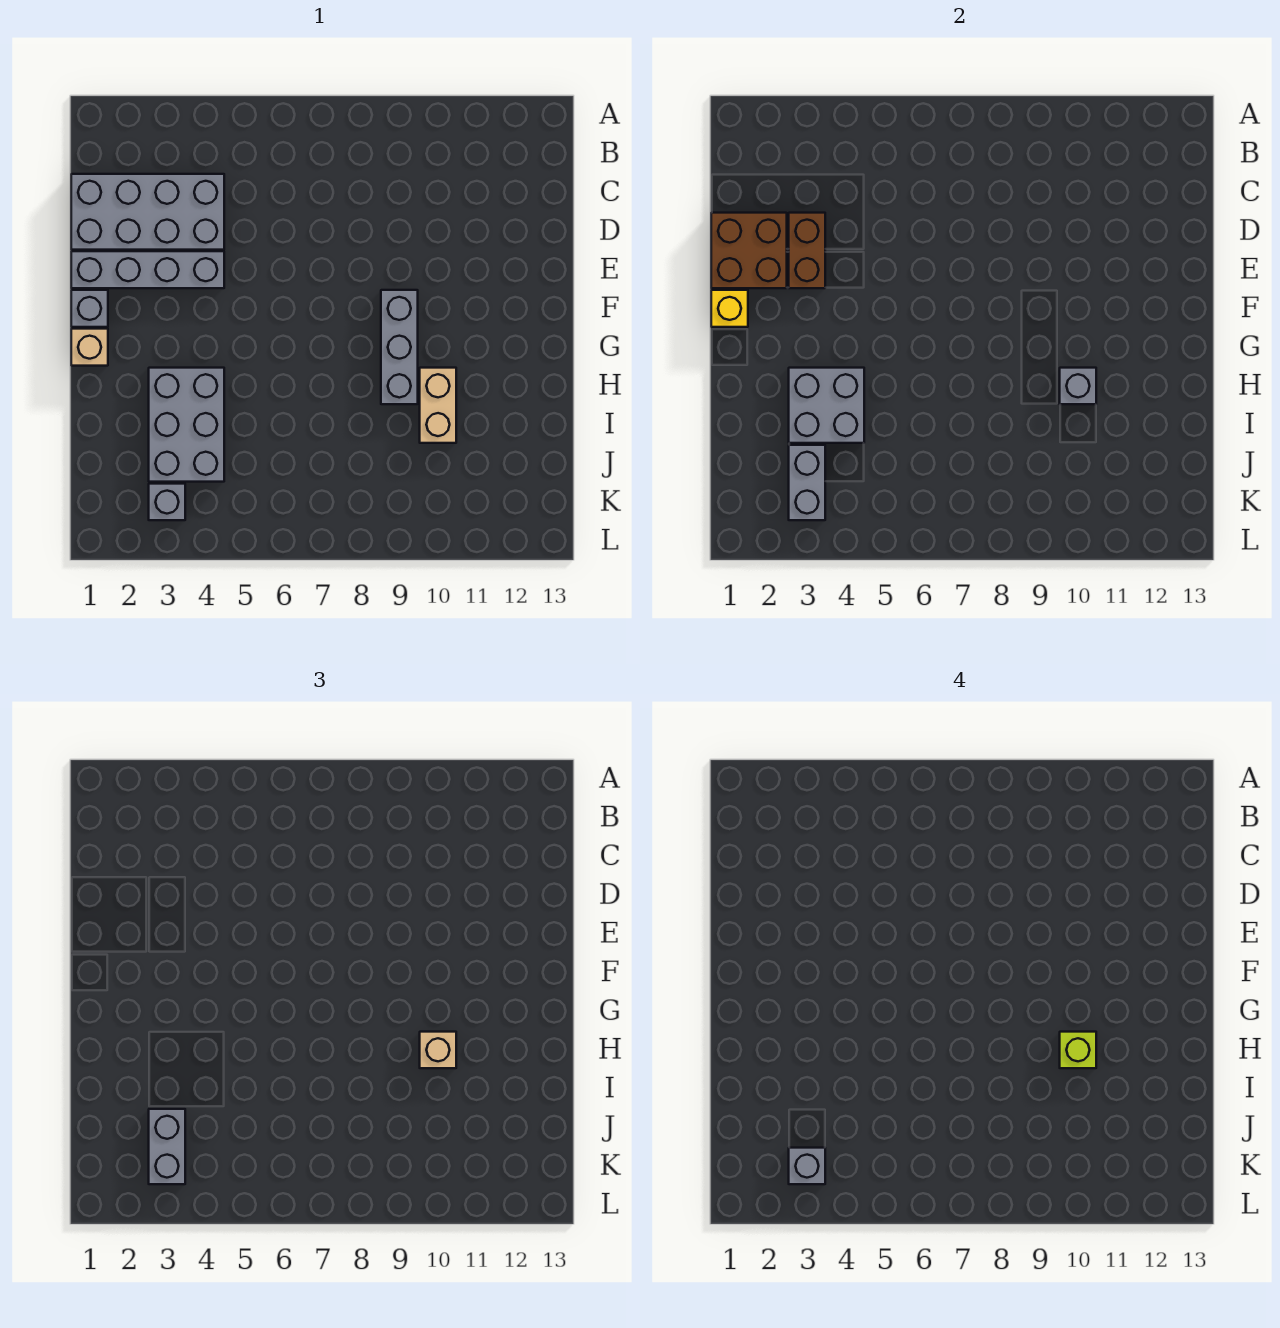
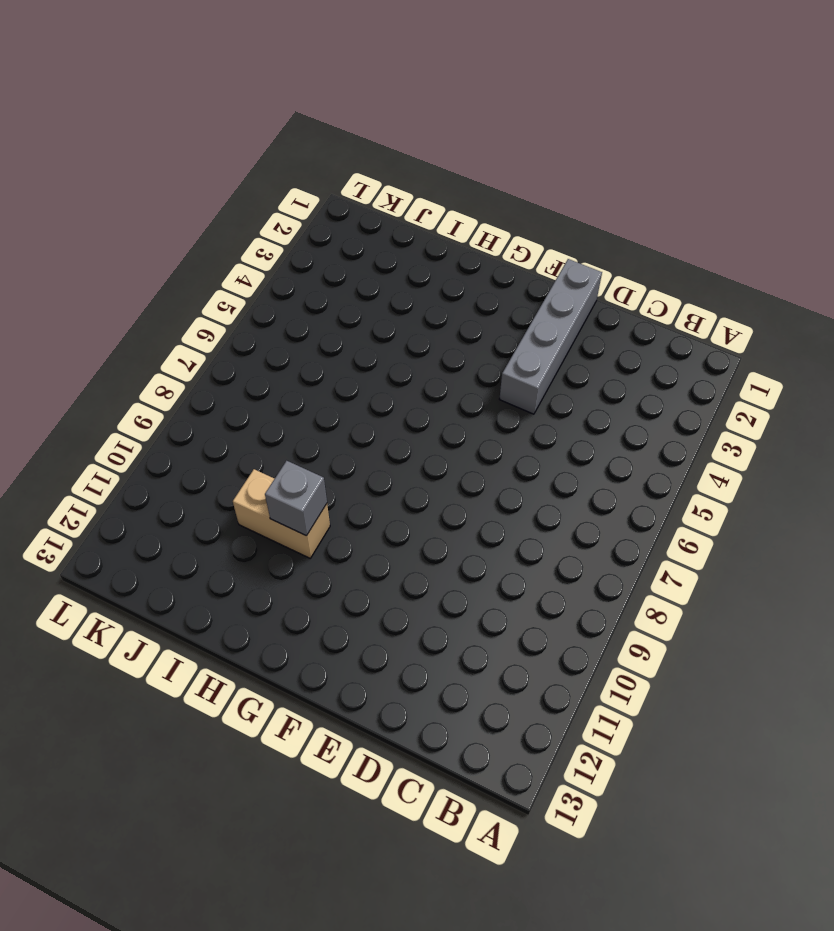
none -> grey 2x4 brick [71,174,224,250]
none -> grey 1x1 brick [71,290,108,327]
none -> grey 1x3 brick [381,290,418,404]

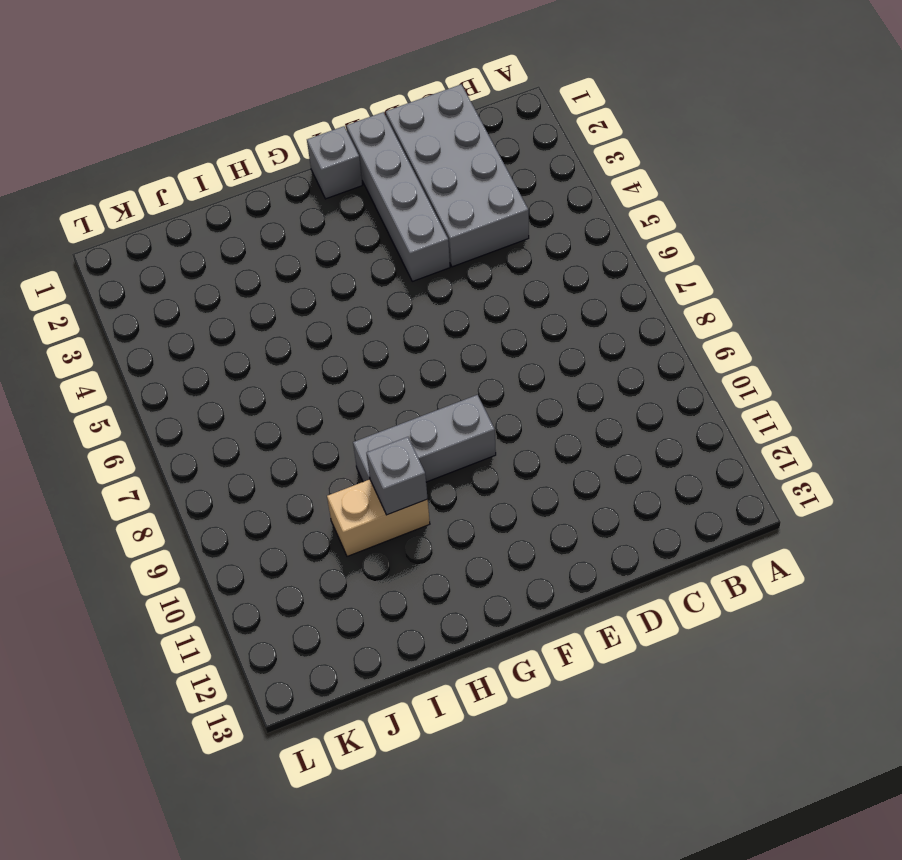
none -> tan 1x1 brick [71,329,108,366]
none -> grey 2x3 brick [149,368,224,482]
none -> grey 1x1 brick [149,484,185,520]

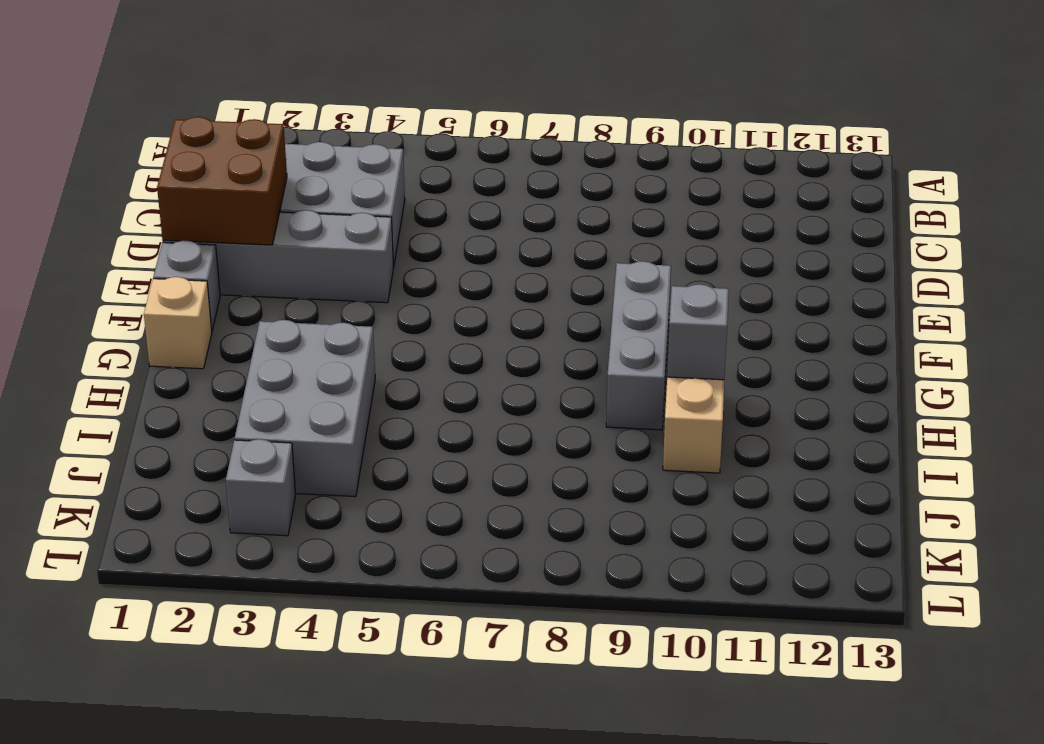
none -> brown 1x2 brick [789,213,825,288]
none -> yellow 1x1 brick [711,290,748,327]
none -> grey 2x2 brick [789,368,864,443]

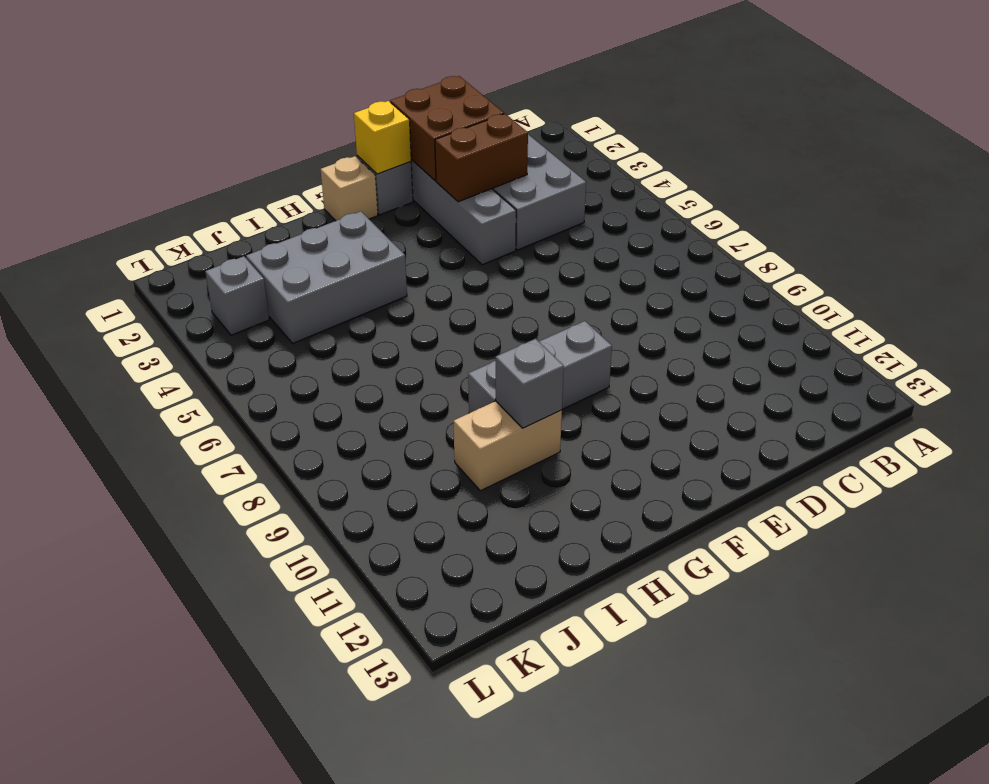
none -> grey 2x2 brick [789,368,864,443]
none -> grey 1x2 brick [789,445,825,520]
none -> tan 1x1 brick [420,1032,456,1068]

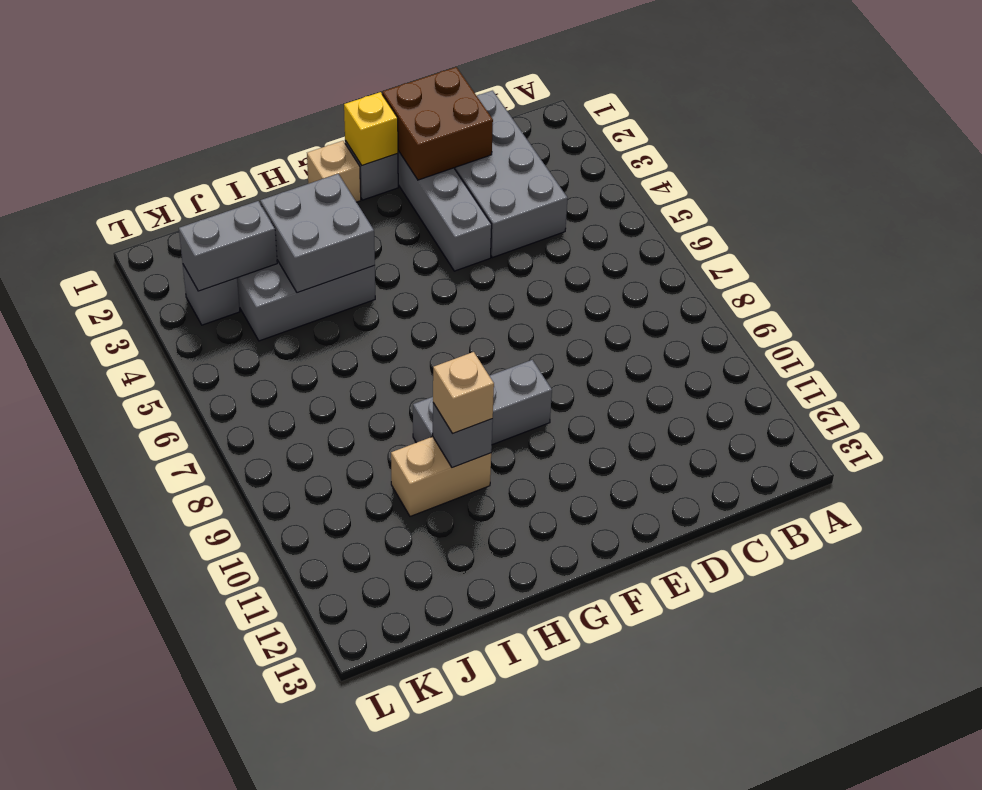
none -> brown 1x2 brick [789,213,825,288]
none -> grey 1x2 brick [149,1109,185,1184]
none -> lime 1x1 brick [1060,1032,1096,1068]

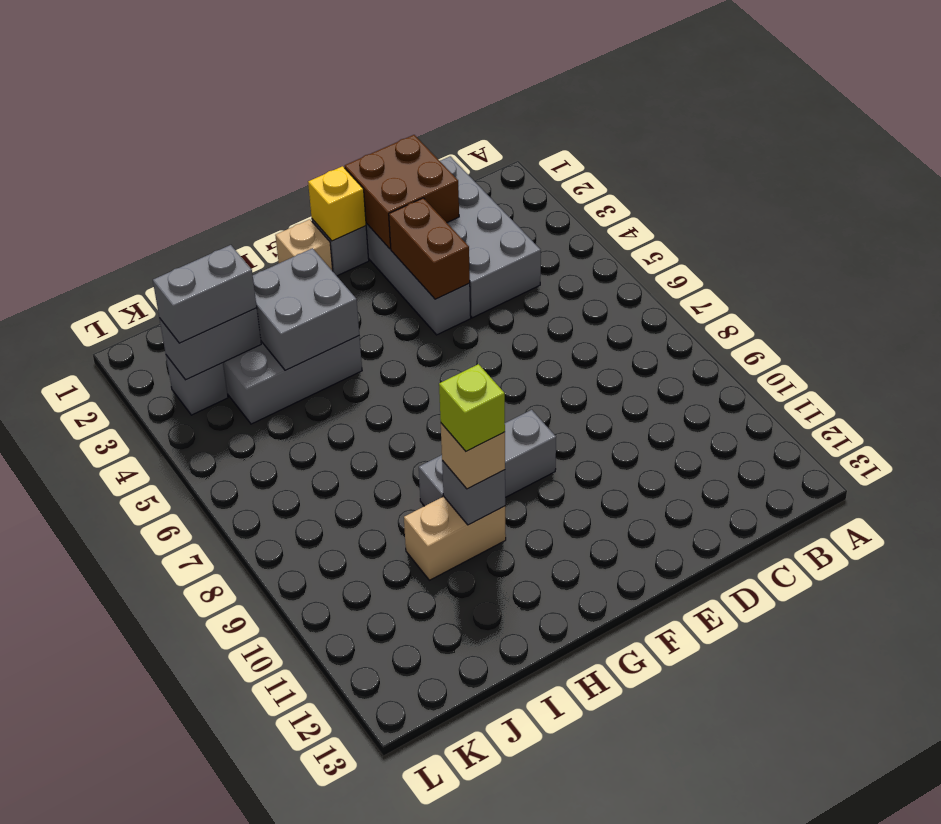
brown 1x2 brick [389,198,470,299] -> brown 1x2 brick turned to [789,213,825,288]
none -> grey 1x1 brick [789,1148,825,1184]

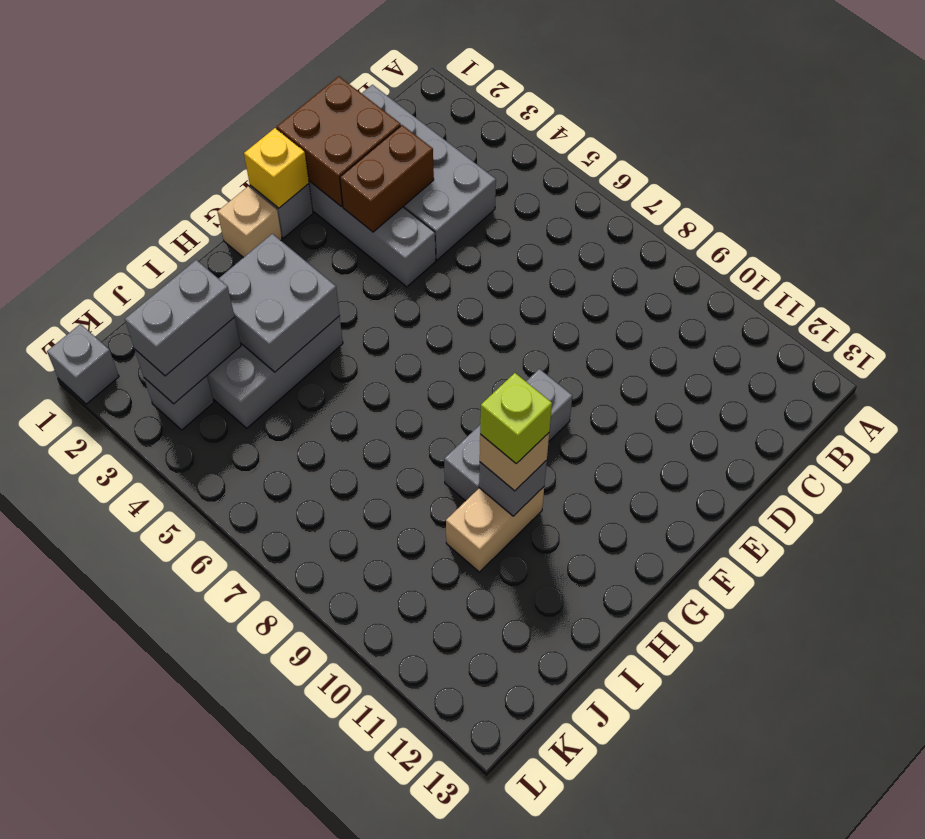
grey 1x1 brick [47,324,119,404] -> grey 1x1 brick moved to [789,1148,825,1184]

